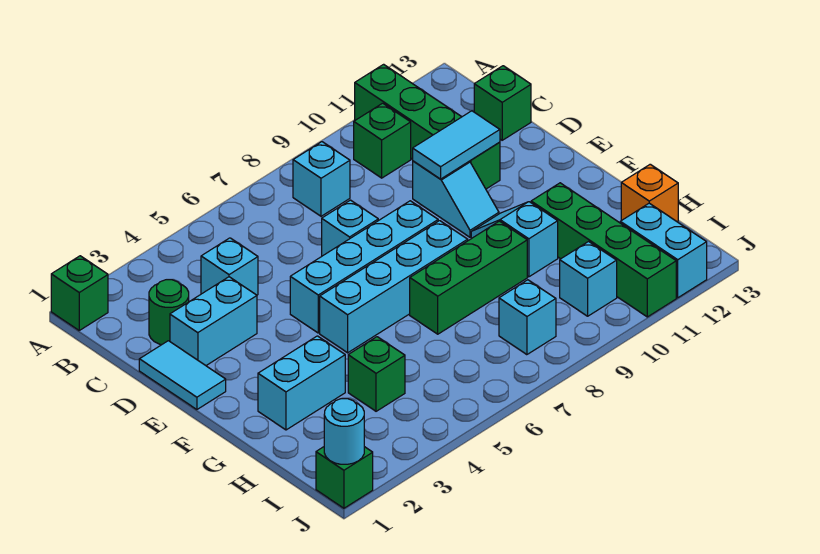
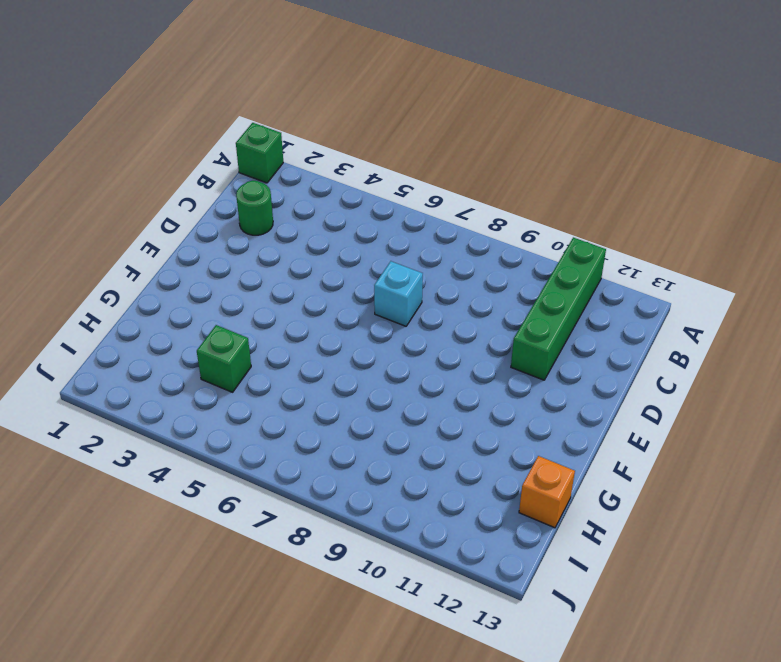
none -> cyan 1x1 brick [293,142,350,216]
none -> green 1x1 brick [354,103,411,178]
none -> cyan 1x1 brick [201,238,258,295]

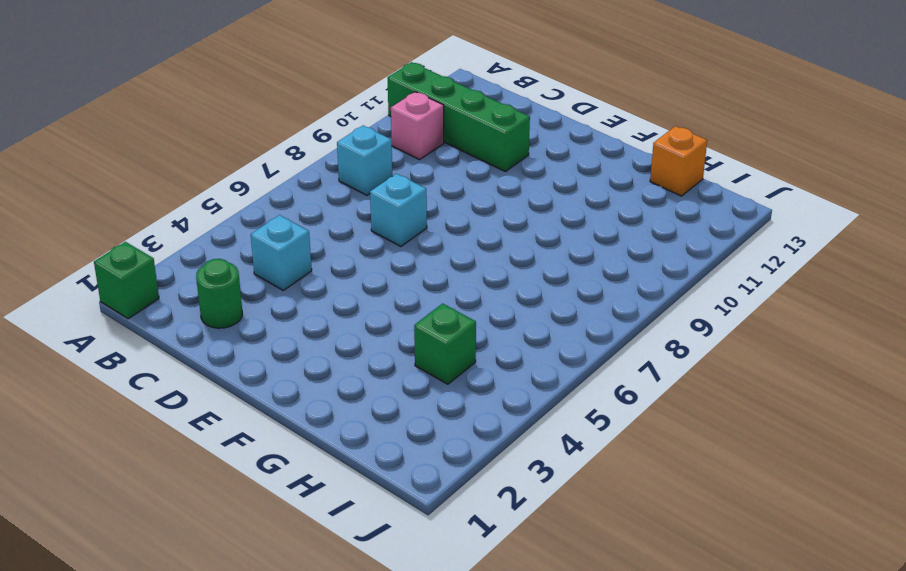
pink 1x1 brick [391,92,444,160] -> green 1x1 brick [354,103,411,178]
none -> green 1x1 brick [474,66,531,140]
none -> cyan 1x2 tile [139,341,226,410]
none -> cyan 1x2 brick [170,277,257,365]

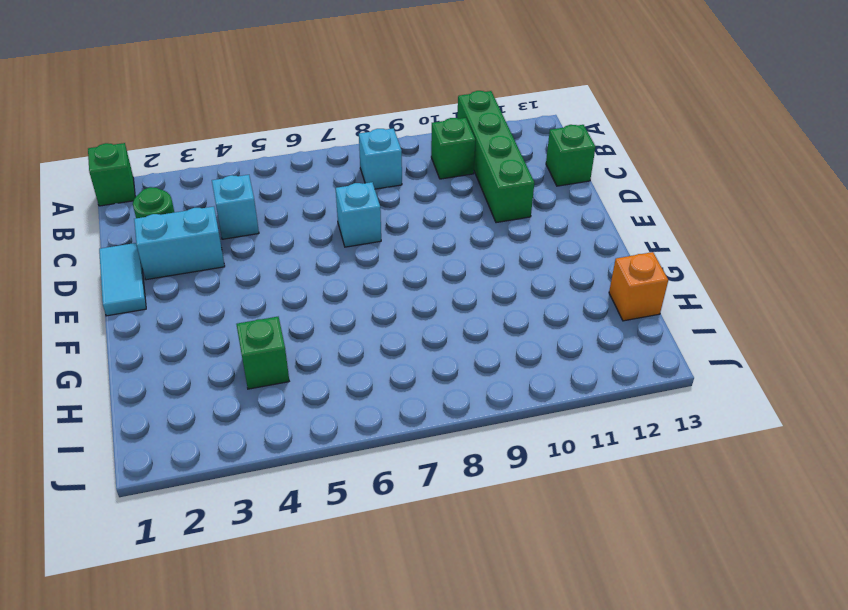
none -> cyan 1x2 slope [413,161,499,237]
none -> cyan 1x4 brick [290,201,438,333]
none -> cyan 1x4 brick [320,221,468,353]

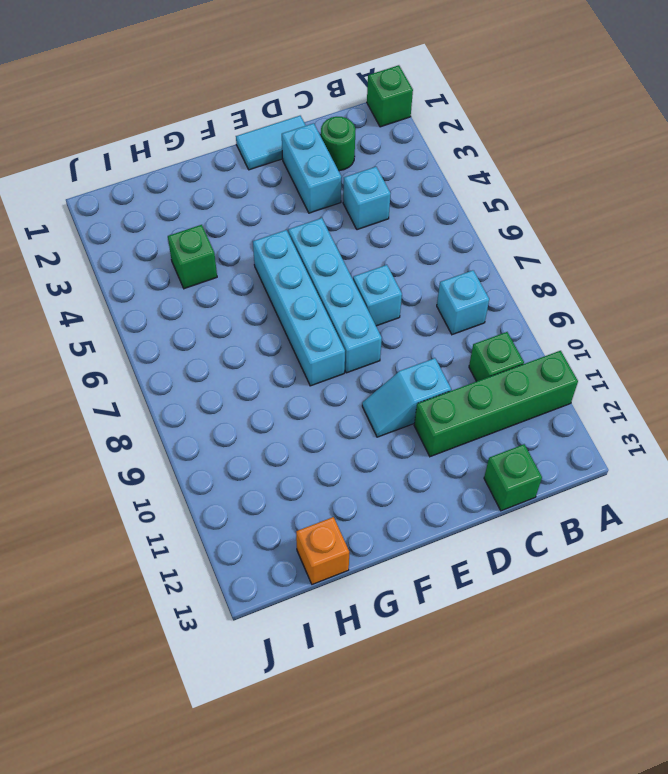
none -> cyan 1x2 slope [471,202,558,277]
none -> cyan 1x2 brick [258,336,345,430]
none -> green 1x3 brick [410,221,527,334]

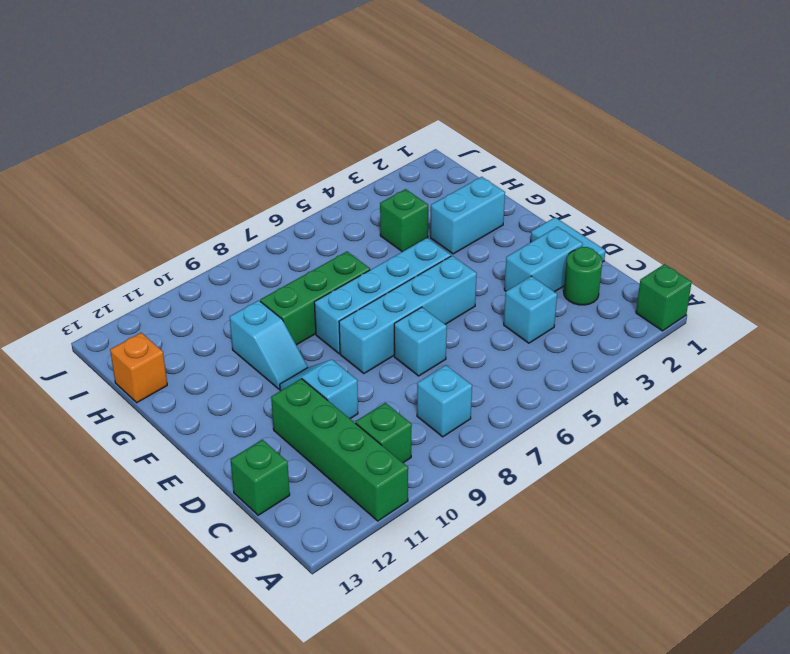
none -> green 1x4 brick [531,183,676,317]
none -> cyan 1x1 brick [499,280,556,355]
none -> cyan 1x1 brick [560,242,617,316]

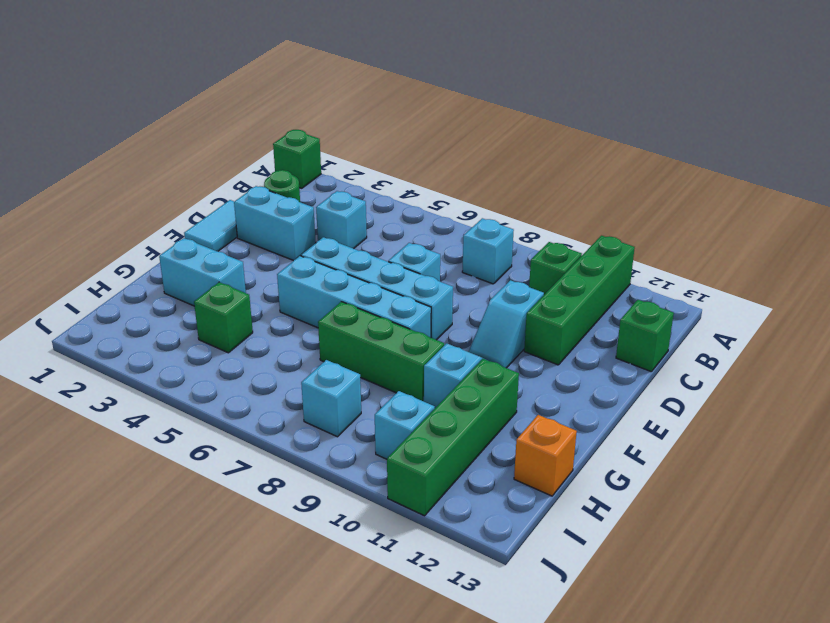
none -> cyan 1x2 brick [620,203,707,298]
none -> green 1x1 brick [316,447,373,508]
none -> cyan 1x2 tile [413,111,500,179]

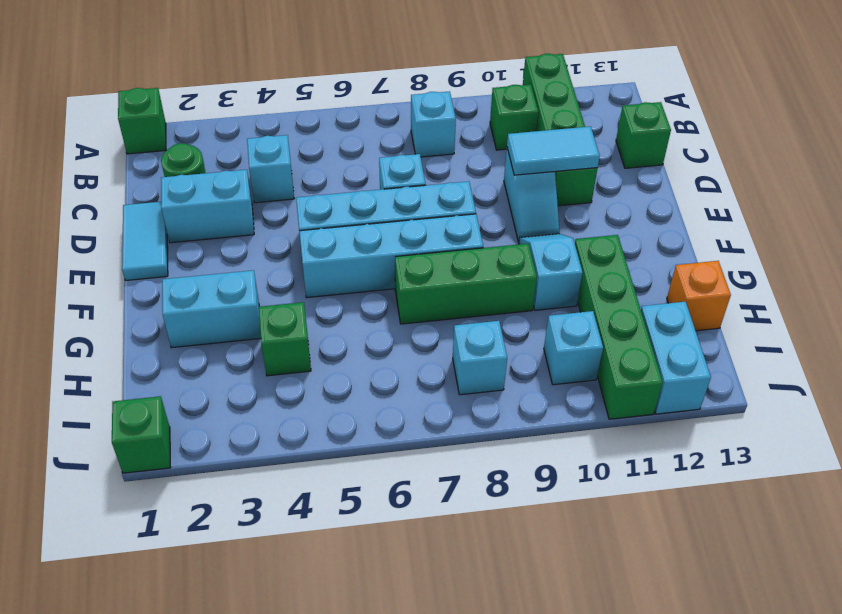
none -> cyan 1x1 round brick [324,399,364,464]

